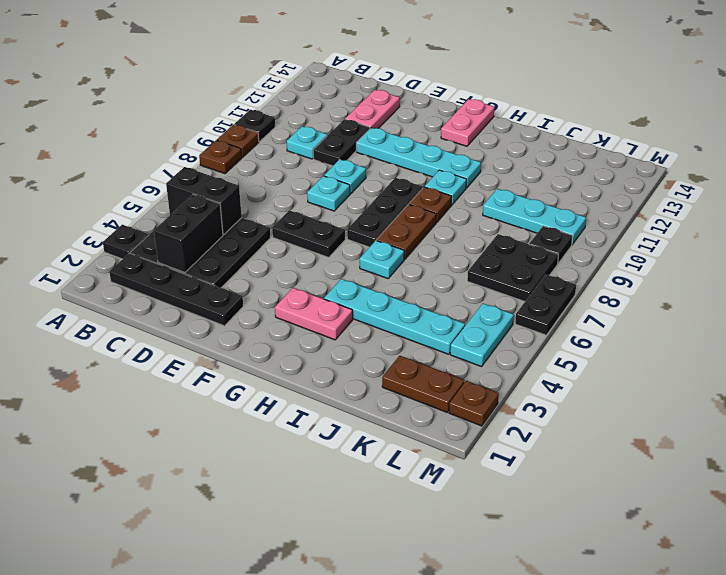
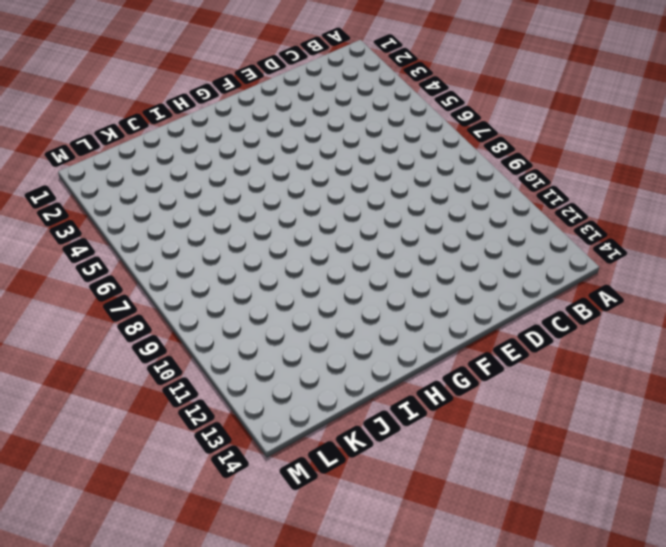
none -> black 1x1 plate [103,225,148,259]
none -> brown 1x1 plate [199,140,242,174]
none -> brown 1x1 plate [217,125,259,157]
none -> black 1x1 plate [234,110,275,142]

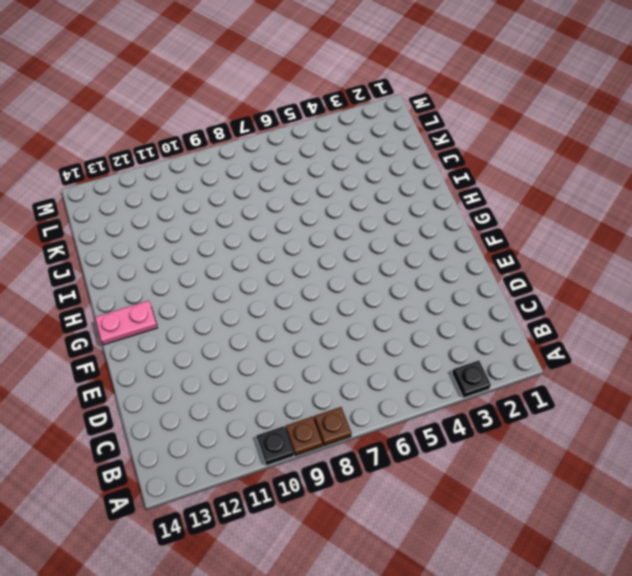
none -> black 1x4 plate [109,253,243,326]
none -> black 3x3 plate [130,218,271,288]
none -> cyan 1x1 plate [287,126,327,159]
none -> black 1x2 plate [313,119,370,166]

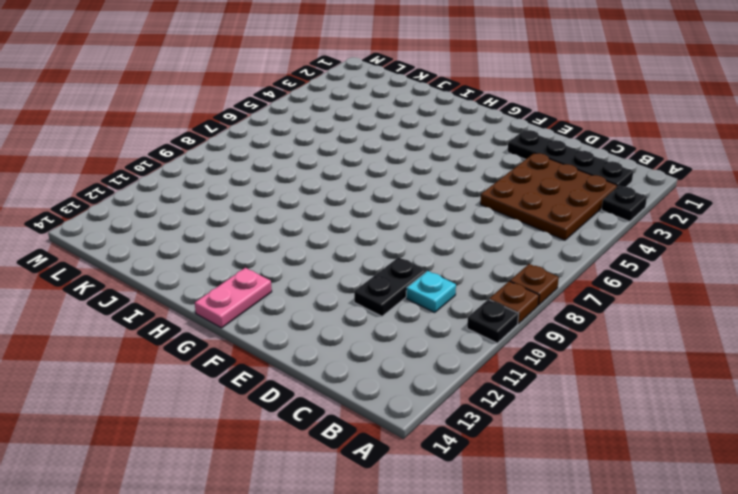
brown 3x3 plate [480,153,617,240] -> black 3x3 plate [130,218,271,288]
none -> pink 1x2 plate [345,90,400,129]
none -> black 1x2 plate [272,210,345,257]
none -> cyan 1x1 plate [307,176,350,211]
none -> cyan 1x1 plate [324,159,366,194]

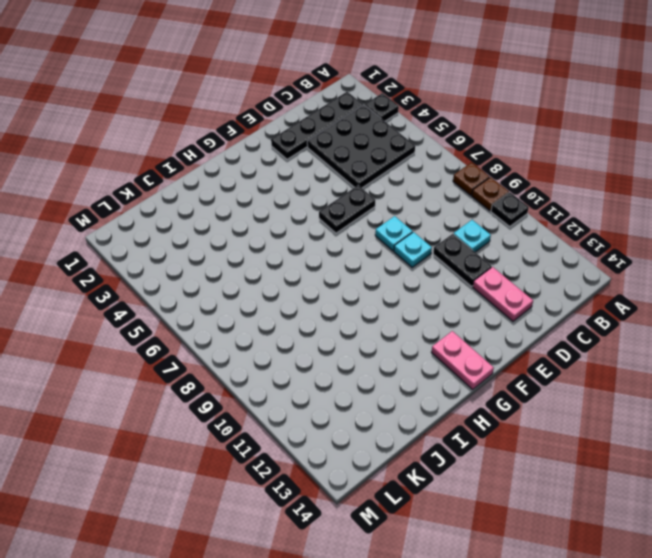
none -> cyan 1x4 plate [356,128,481,188]
none -> pink 1x2 plate [275,288,353,340]
none -> black 1x3 plate [347,178,423,247]
none -> cyan 1x4 plate [324,279,465,354]

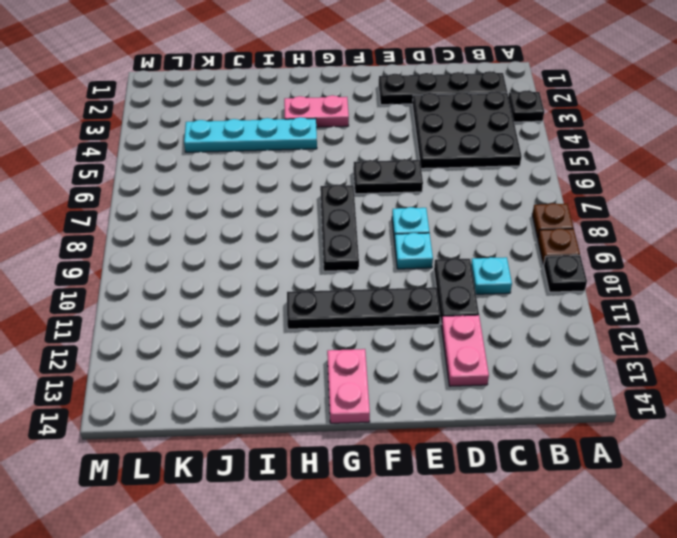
black 1x4 plate [287,287,440,329] -> cyan 1x4 plate [356,128,481,188]
none -> cyan 1x1 plate [360,241,404,279]
none -> brown 1x2 plate [377,204,436,259]
none -> brown 1x1 plate [409,187,452,223]
none -> cyan 1x1 plate [425,170,466,205]

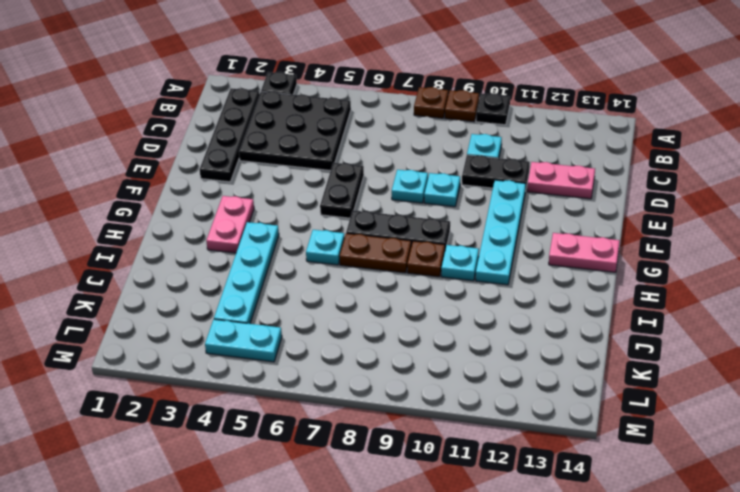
none -> cyan 1x3 plate [483,189,586,244]
none -> brown 1x2 plate [382,356,464,412]
none -> black 2x2 plate [467,234,558,301]
none -> black 1x1 plate [529,226,572,263]

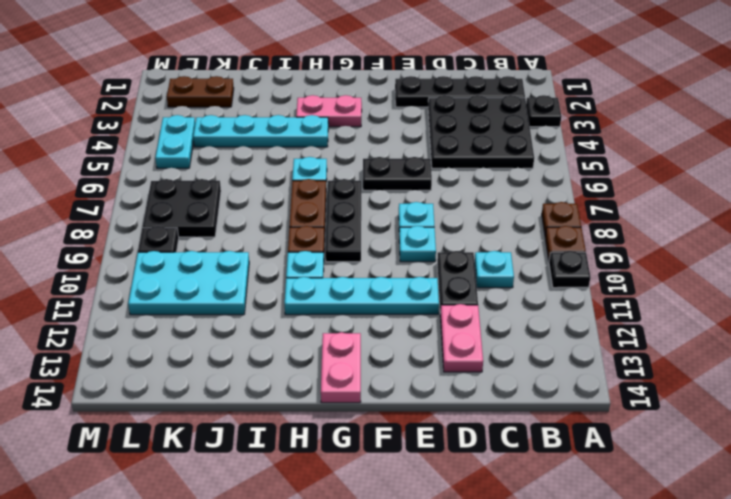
cyan 2x3 plate [128,251,249,315] -> cyan 1x3 plate [483,189,586,244]
none -> brown 1x1 plate [449,381,499,426]
none -> black 1x2 plate [515,274,576,335]
none -> black 1x2 brick [166,167,242,235]
none -> black 1x2 brick [154,194,223,273]

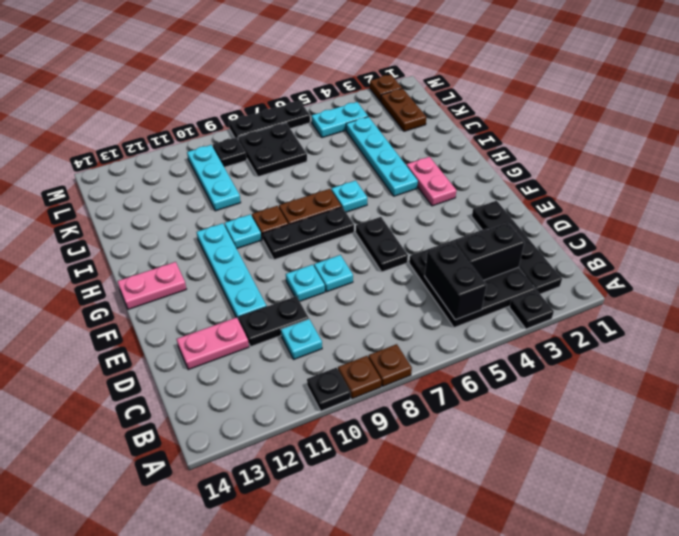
black 1x3 plate [229,101,310,138] -> black 1x2 plate [515,274,576,335]

